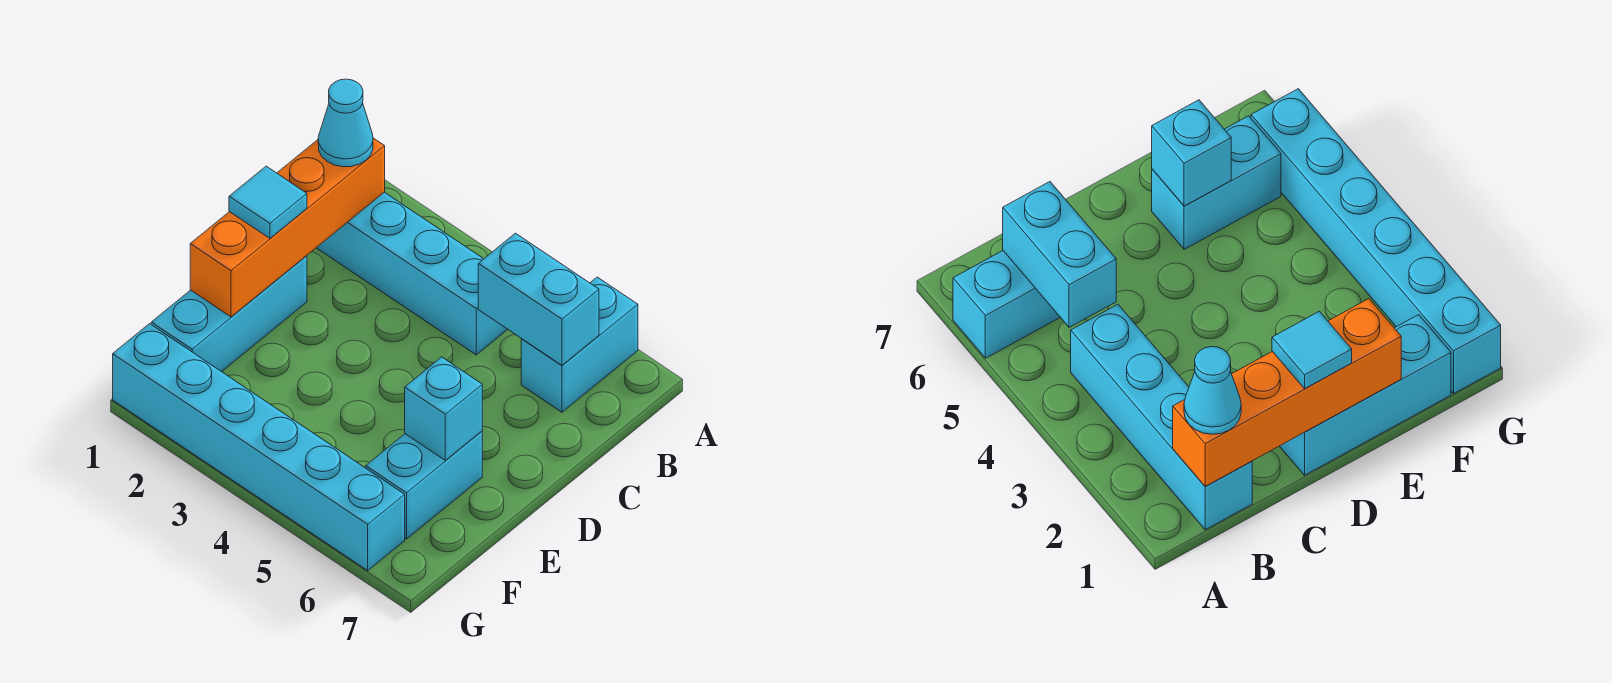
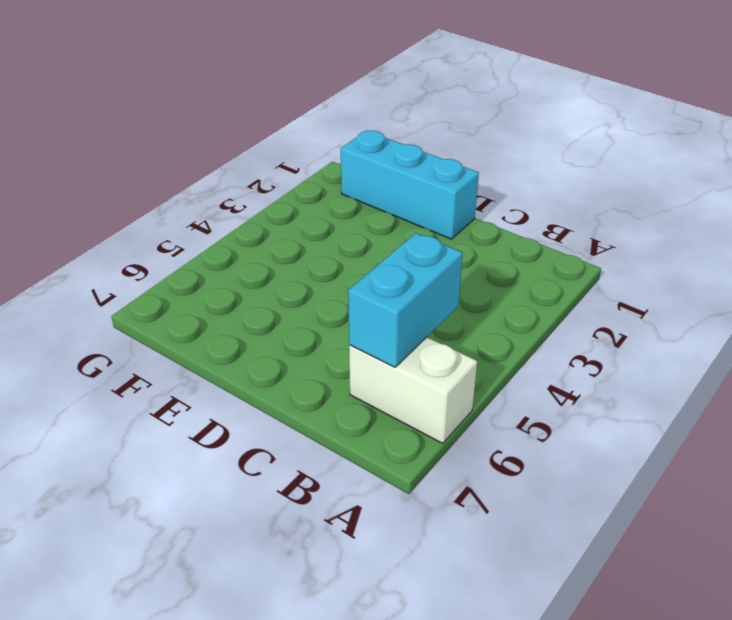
white 1x2 brick [349,337,477,443] -> cyan 1x2 brick [521,277,638,412]
none -> cyan 1x4 brick [317,192,508,355]
none -> cyan 1x2 brick [366,431,482,539]

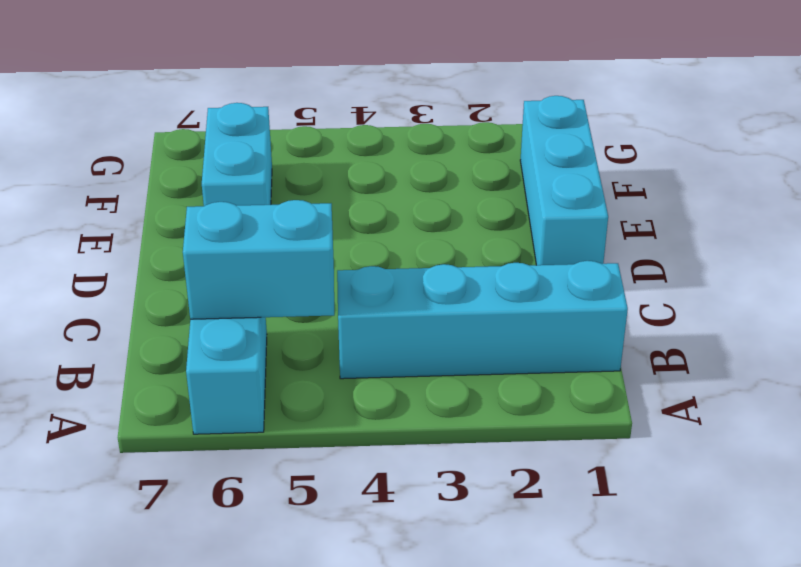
none -> cyan 1x6 brick [113,324,405,570]
none -> orange 1x4 brick [190,138,385,317]

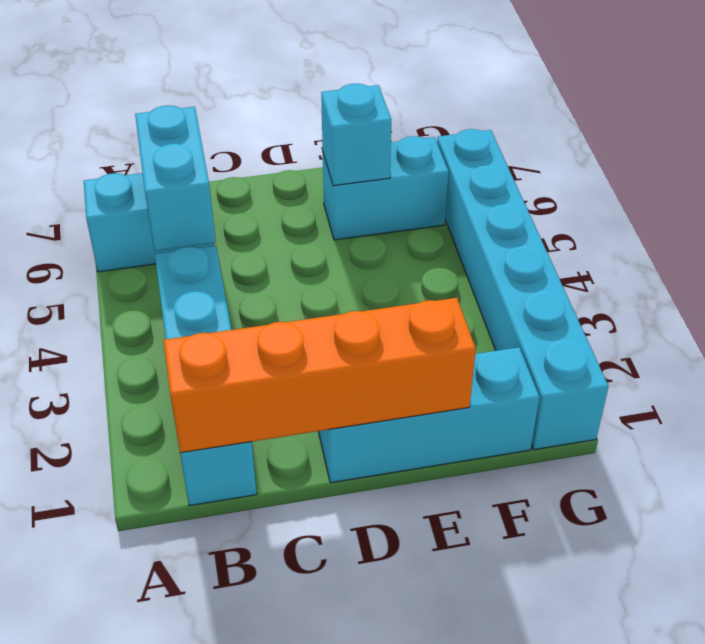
none -> cyan 1x1 cone [318,79,373,167]
none -> cyan 1x1 tile [229,166,307,238]

